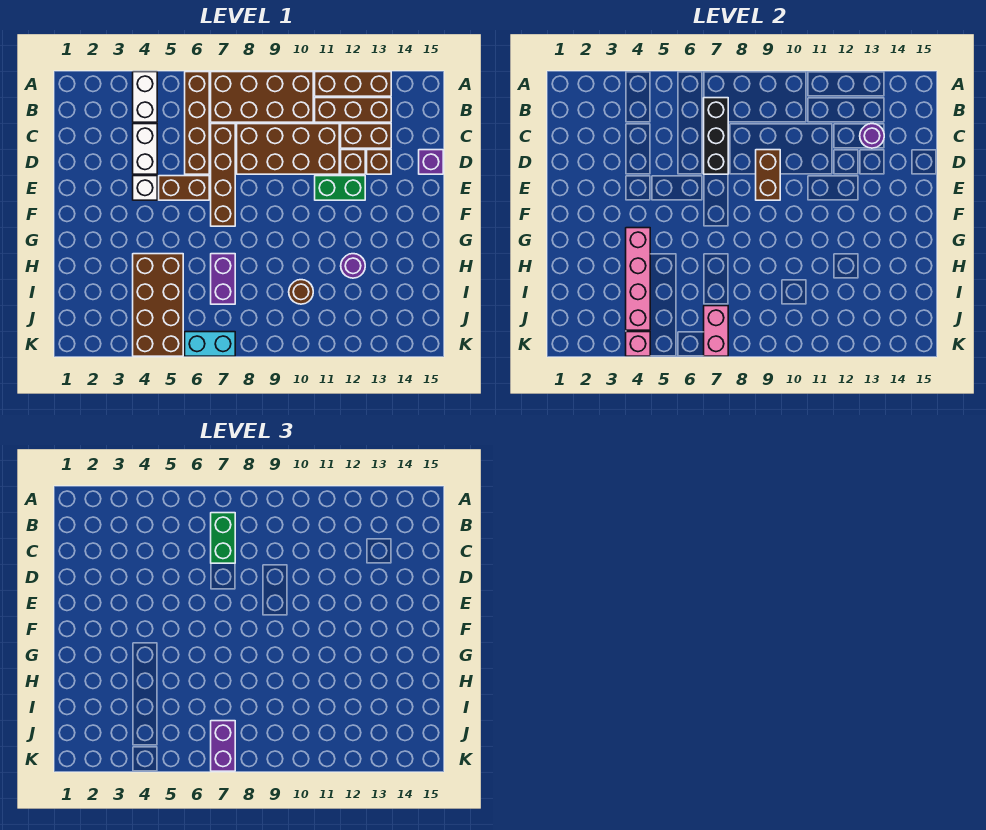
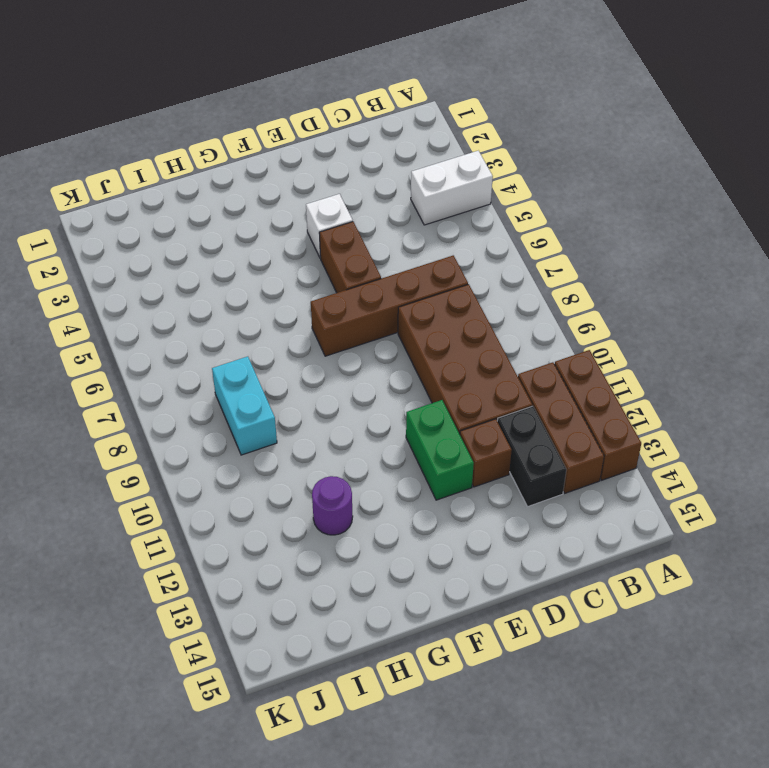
black 1x2 brick [497,406,567,507] -> brown 1x2 brick [341,124,391,148]
cyan 1x2 brick [212,357,277,455] -> cyan 1x2 brick moved to [185,332,235,356]
none -> brown 1x4 brick [185,72,209,174]
none -> brown 2x4 brick [211,72,313,122]
none -> white 1x2 brick [133,124,157,174]

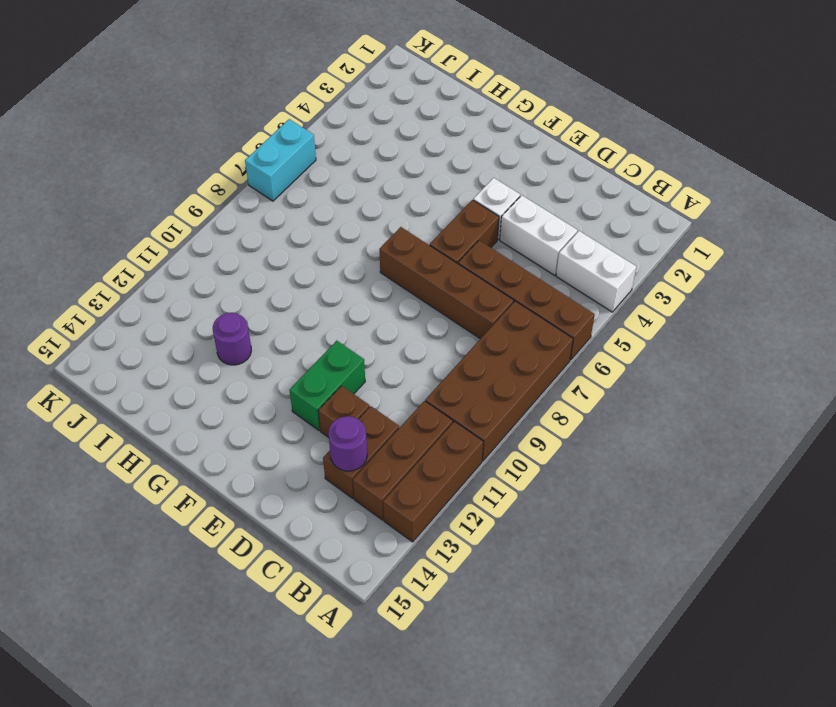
none -> brown 2x4 brick [237,124,339,174]
none -> brown 1x1 brick [367,150,391,174]
none -> purple 1x1 brick [419,150,443,174]

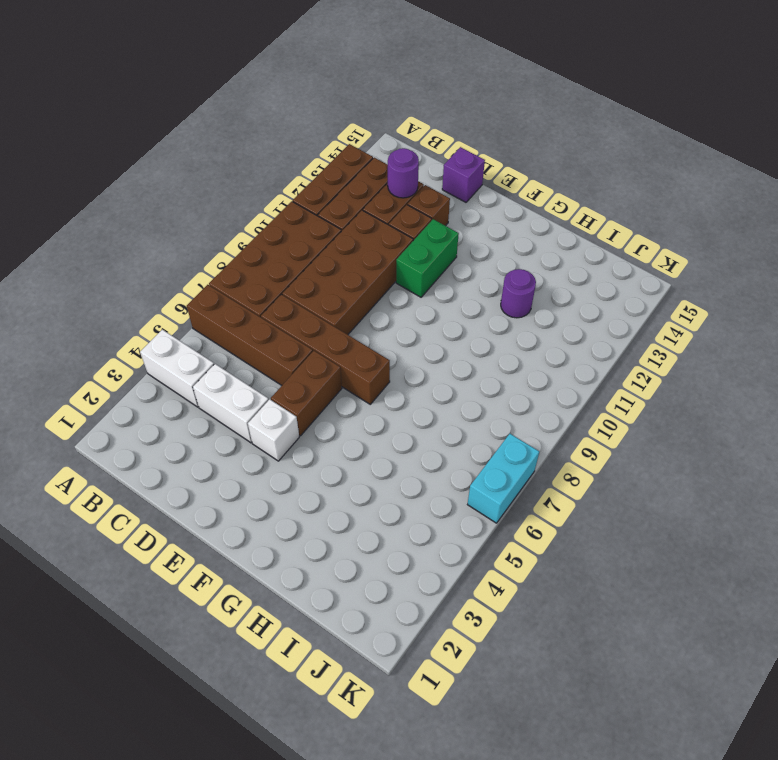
none -> brown 2x4 brick [133,254,183,356]
none -> purple 1x2 brick [211,254,235,304]
none -> brown 1x1 round brick [289,280,313,304]

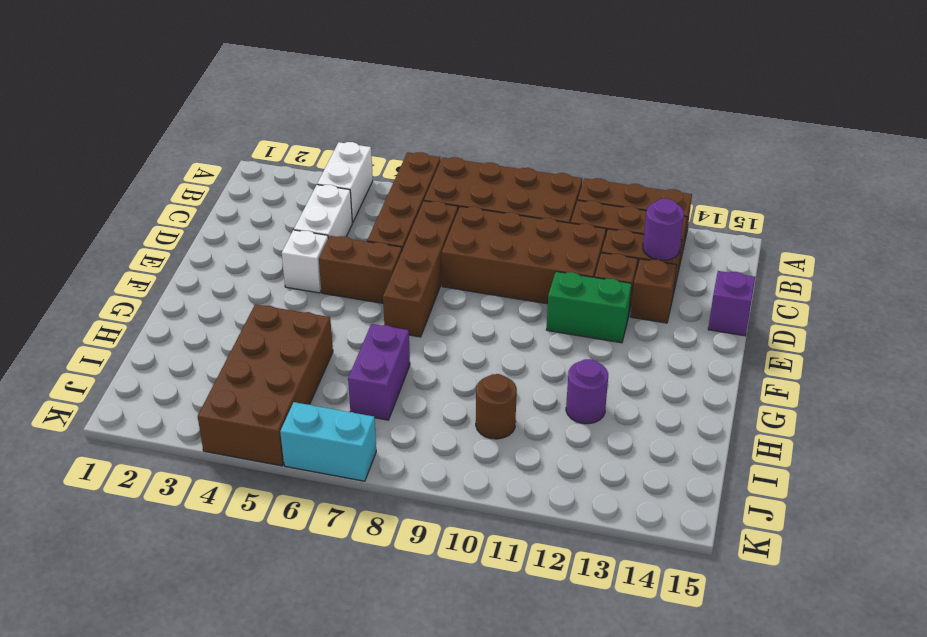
none -> black 1x3 brick [704,98,728,174]
none -> brown 1x2 brick [756,150,780,200]
none -> pink 1x4 brick [626,228,650,330]

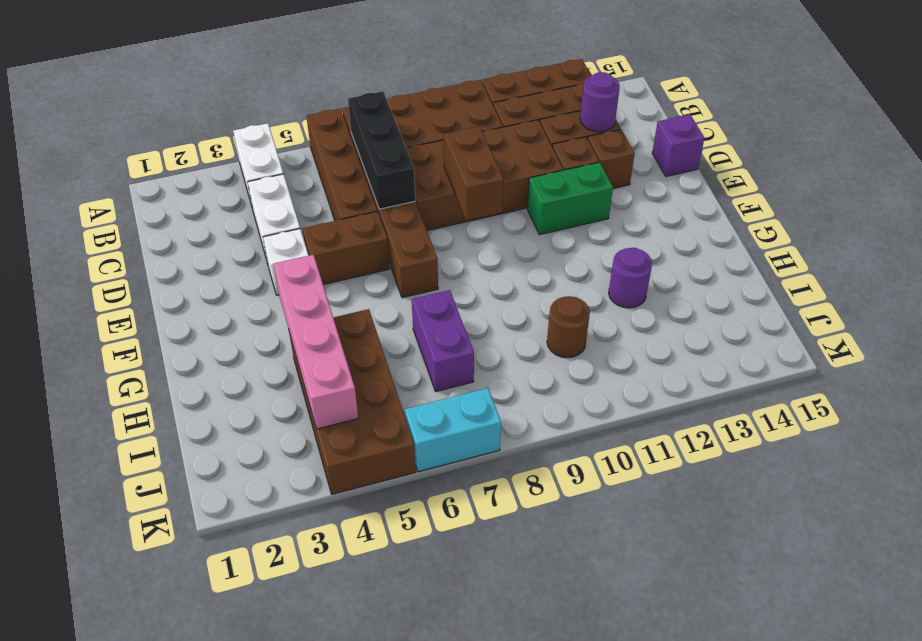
none -> pink 1x2 brick [704,306,728,356]
none -> pink 1x1 brick [626,332,650,356]
none -> green 1x2 brick [211,513,235,563]

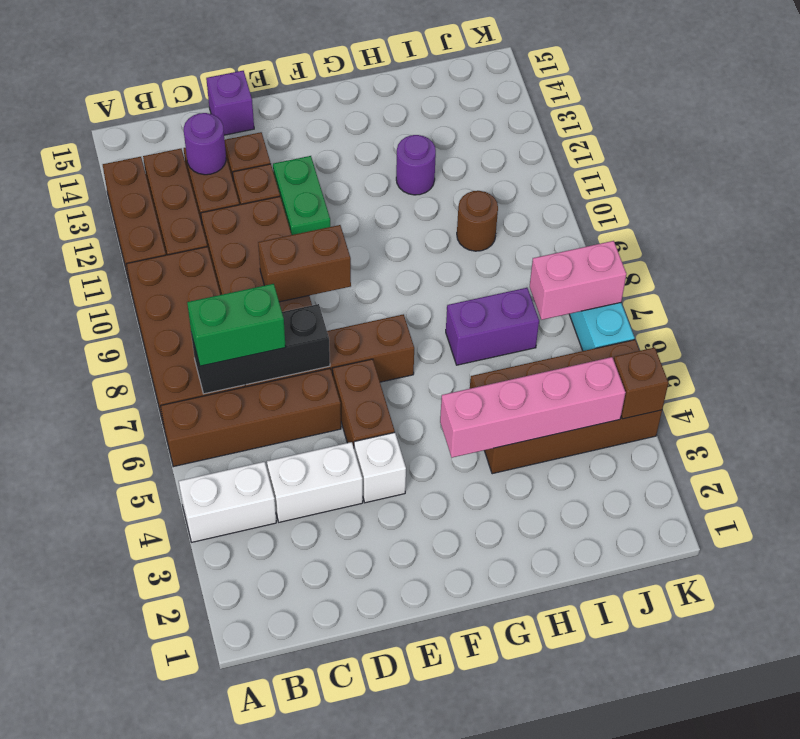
brown 1x1 brick [614,348,668,419] -> pink 1x1 brick [626,332,650,356]
none -> purple 1x2 brick [211,721,235,771]

